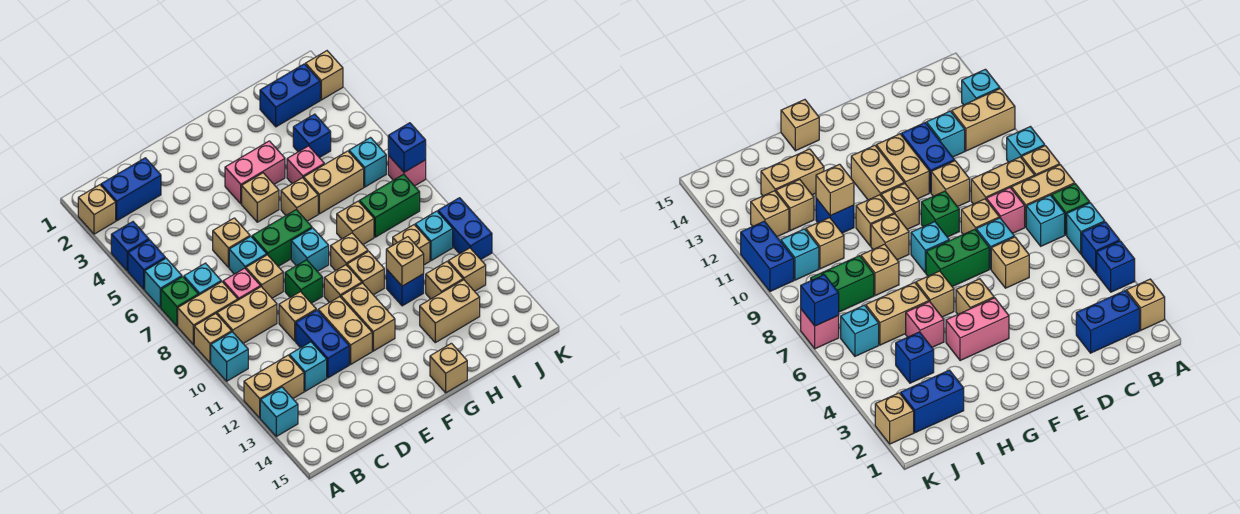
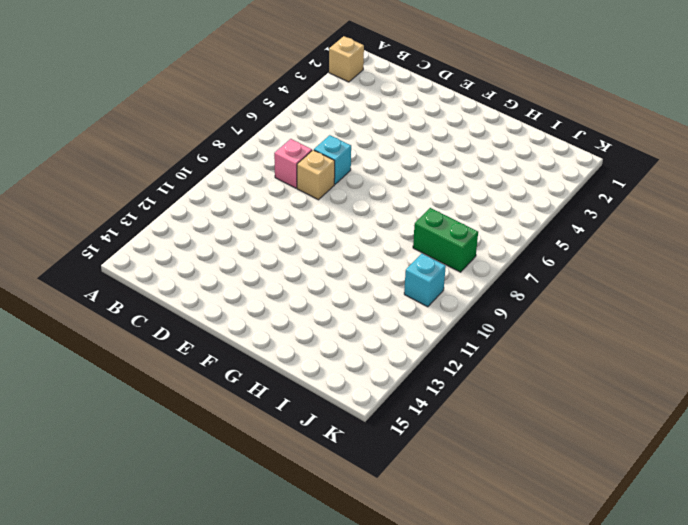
none -> blue 1x1 brick [111,222,149,271]
none -> blue 1x1 brick [128,240,165,289]
none -> cyan 1x1 brick [145,258,182,308]
none -> green 1x1 brick [161,277,199,326]

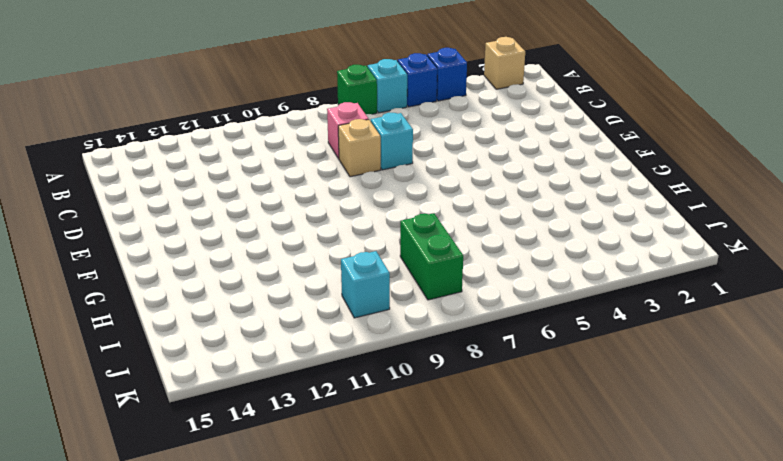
none -> tan 1x2 brick [178,282,238,345]
none -> tan 1x1 brick [194,314,232,363]
none -> cyan 1x1 brick [211,332,248,381]
none -> tan 1x2 brick [244,355,304,418]

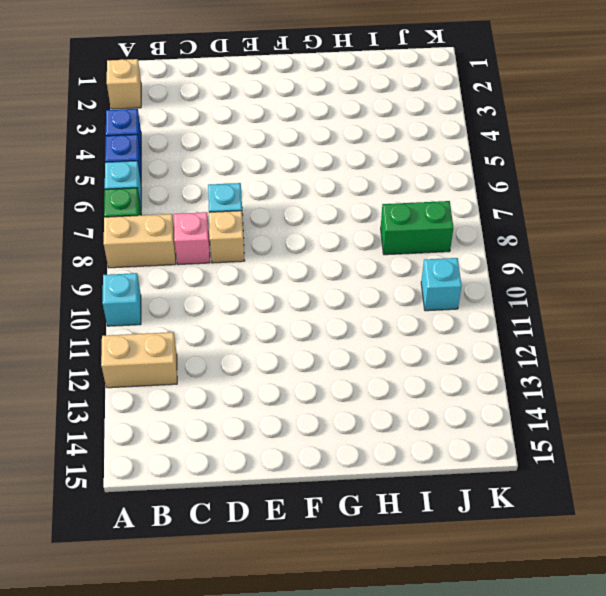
none -> tan 1x1 brick [194,314,232,363]
none -> cyan 1x1 brick [260,387,298,436]
none -> blue 1x2 brick [101,158,161,221]
none -> cyan 1x1 brick [184,263,221,295]

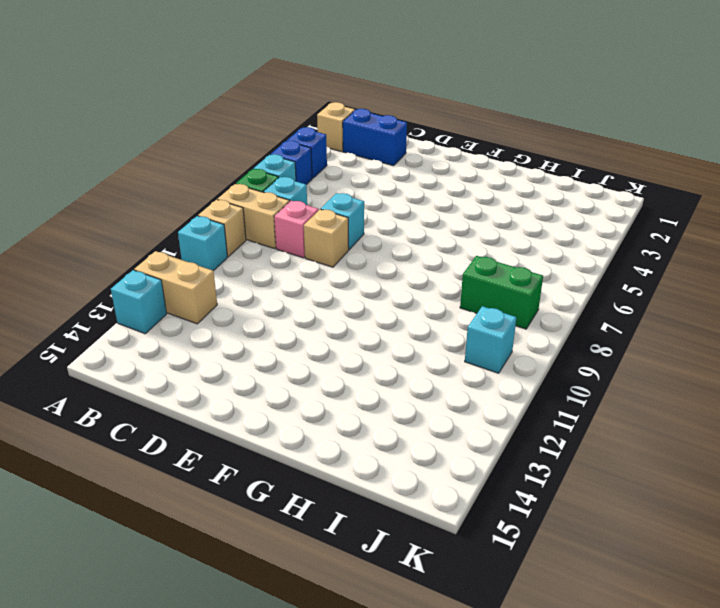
none -> tan 1x2 brick [217,287,277,343]
none -> cyan 1x1 brick [289,342,327,391]
none -> tan 1x1 brick [213,218,250,268]
none -> tan 1x1 brick [279,292,316,341]

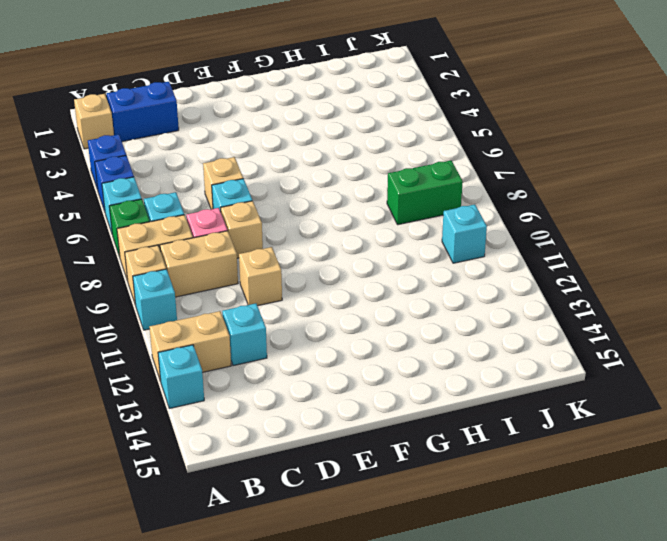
none -> blue 1x2 brick [296,310,349,378]
none -> green 1x2 brick [252,210,312,266]
none -> green 1x1 brick [285,260,323,303]
none -> tan 1x2 brick [318,297,372,364]

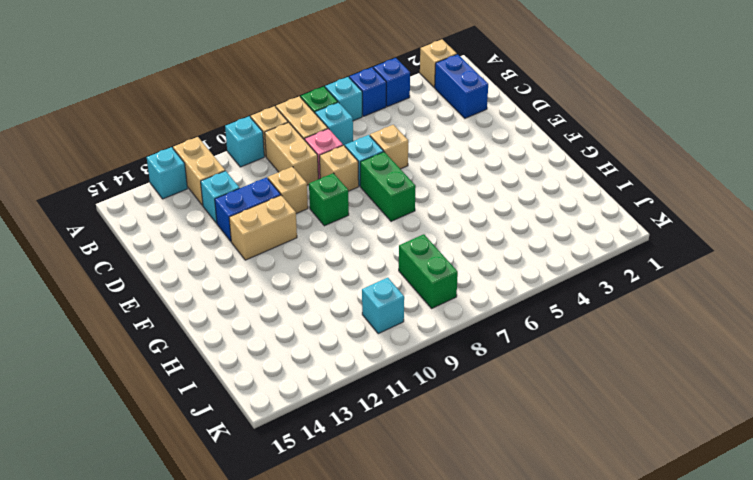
none -> pink 1x2 brick [225,141,285,204]
none -> tan 1x1 brick [242,173,279,222]
none -> cyan 1x1 brick [291,228,329,272]
none -> tan 1x1 brick [324,265,362,303]

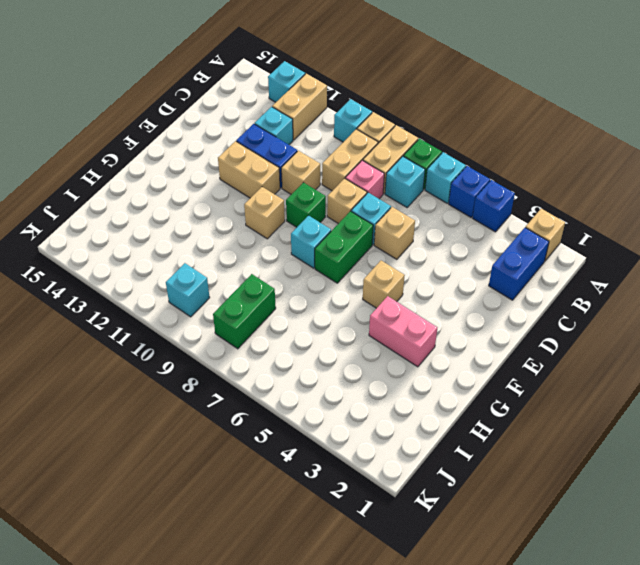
pink 1x2 brick [369,296,437,367] -> pink 1x2 brick turned to [225,141,285,204]
none -> tan 1x2 brick [341,283,395,351]
none -> tan 1x1 brick [281,178,318,221]
none -> tan 1x1 brick [331,233,368,271]
none -> tan 1x1 brick [347,251,384,295]

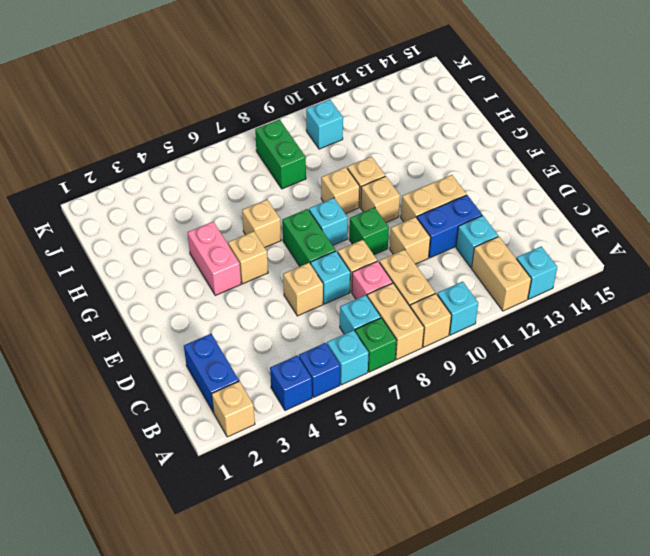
none -> tan 1x2 brick [341,283,395,351]
none -> tan 1x1 brick [430,343,467,393]
none -> pink 1x1 brick [287,146,324,184]
none -> tan 1x2 brick [304,151,364,214]

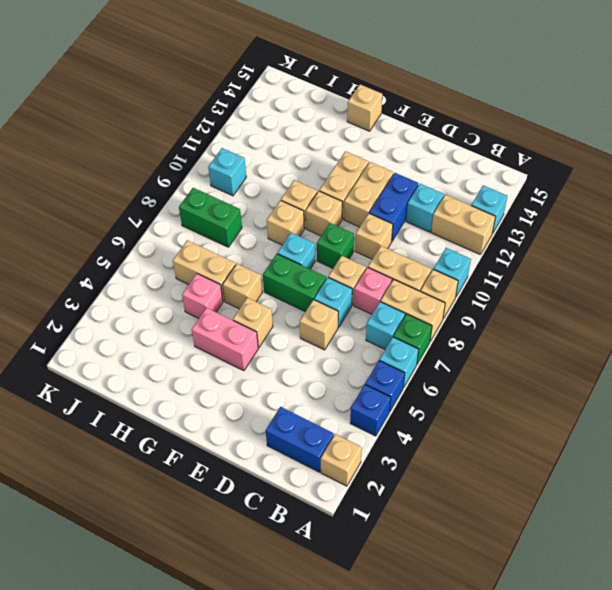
none -> tan 1x1 brick [337,201,374,244]
none -> blue 1x1 brick [386,269,424,306]
none -> tan 1x2 brick [420,280,480,343]
none -> blue 1x2 brick [260,64,320,127]

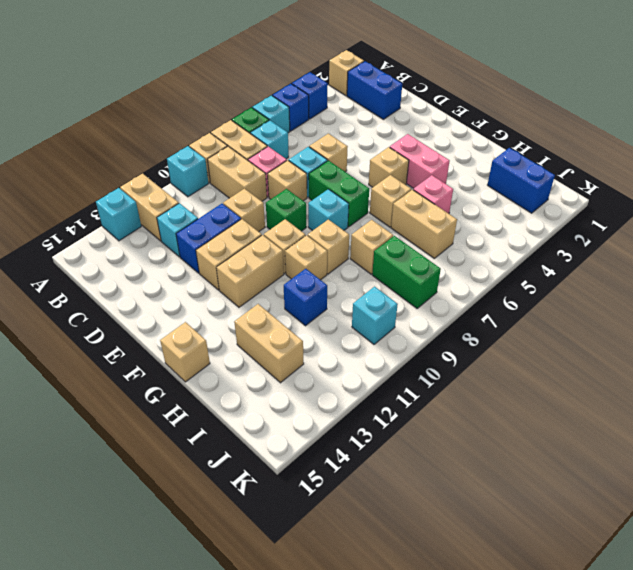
none -> blue 1x1 brick [293,114,331,158]
none -> tan 1x1 brick [393,225,430,265]
none -> tan 1x1 brick [426,261,463,299]
none -> cyan 1x1 brick [349,138,386,187]

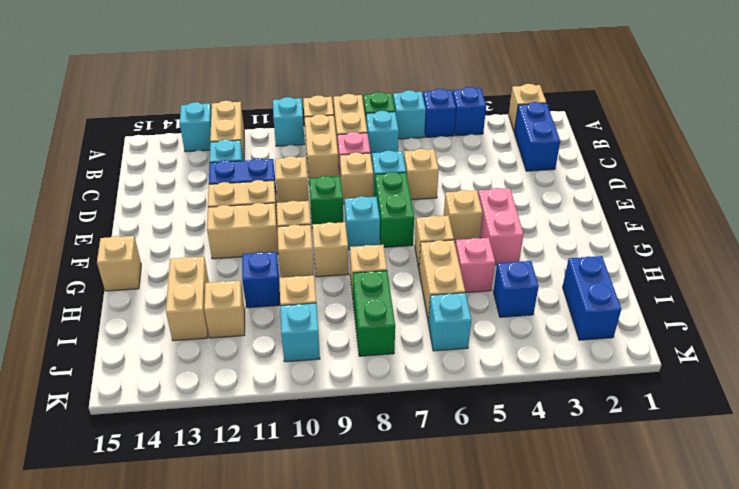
none -> tan 1x1 brick [448,248,486,291]
none -> tan 1x1 brick [305,51,343,100]
none -> pink 1x1 brick [388,155,426,186]
none -> blue 1x2 brick [438,198,492,259]

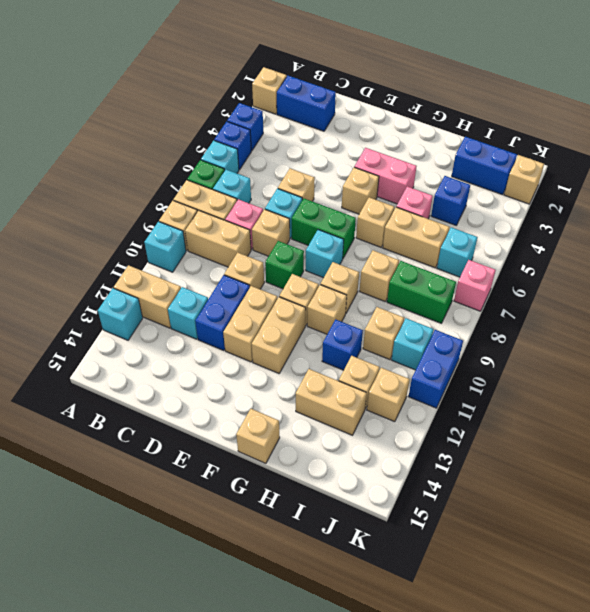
none -> tan 1x1 brick [386,237,424,286]
none -> blue 1x1 brick [388,123,426,172]

